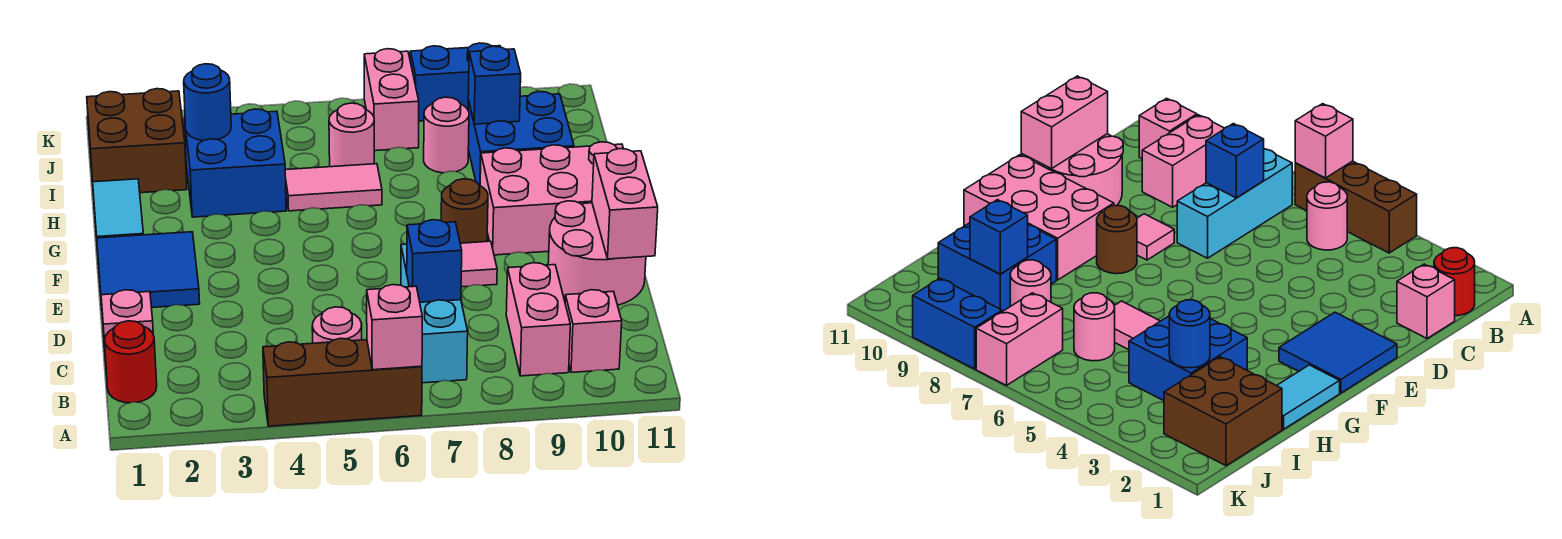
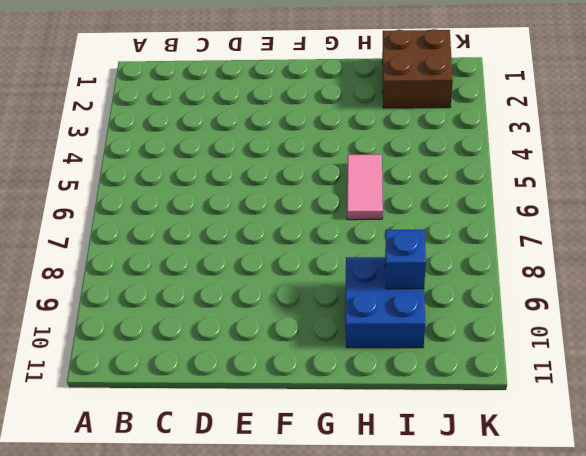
none -> brown 1x3 brick [263,338,422,426]
none -> red 1x1 round brick [105,321,157,403]
none -> pink 1x1 round brick [312,307,362,343]

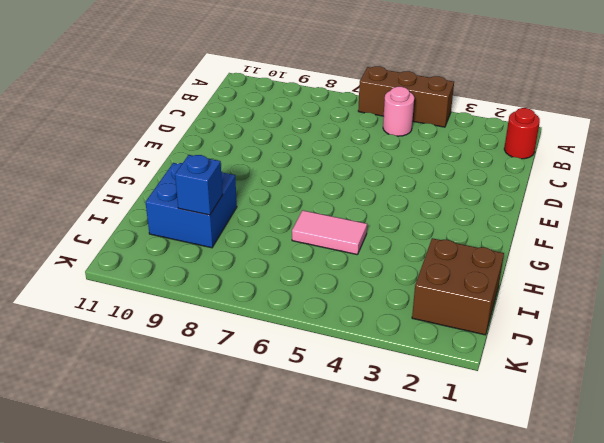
none -> cyan 1x3 brick [401,244,468,383]
none -> pink 1x2 brick [506,263,570,376]
none -> pink 1x1 brick [565,290,622,373]

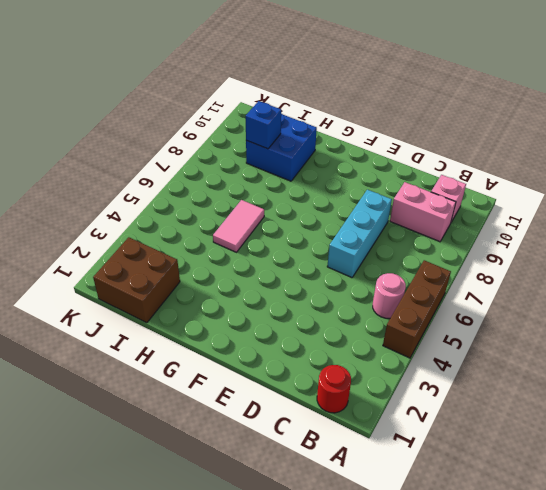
cyan 1x3 brick [327,190,392,278] -> cyan 1x3 brick turned to [401,244,468,383]
none -> pink 1x1 brick [101,290,153,361]
none -> pink 2x2 round brick [548,201,646,305]
none -> blue 2x2 tile [97,232,200,308]

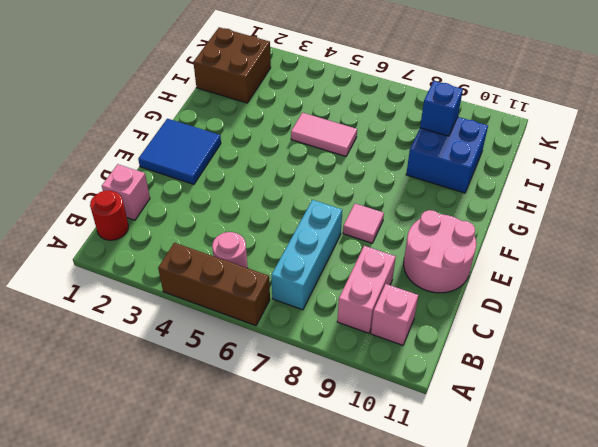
none -> brown 1x1 round brick [441,179,488,243]
none -> pink 2x3 brick [480,142,623,255]
none -> cyan 1x2 tile [93,179,143,238]

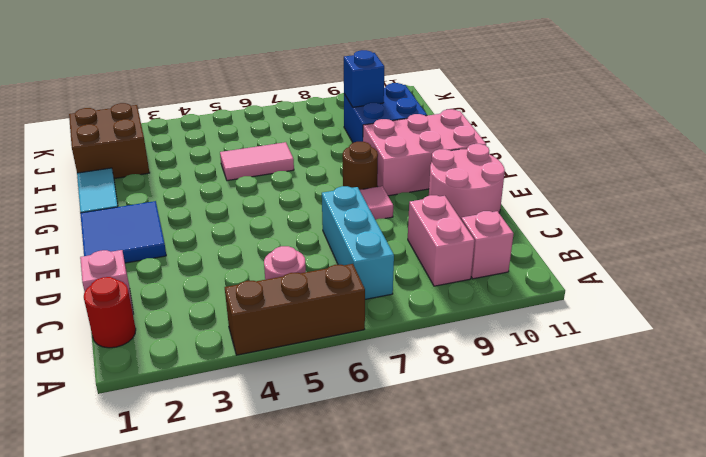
none -> blue 2x2 brick [184,109,286,217]
none -> pink 1x1 round brick [329,103,374,167]
none -> pink 1x1 round brick [424,97,469,173]

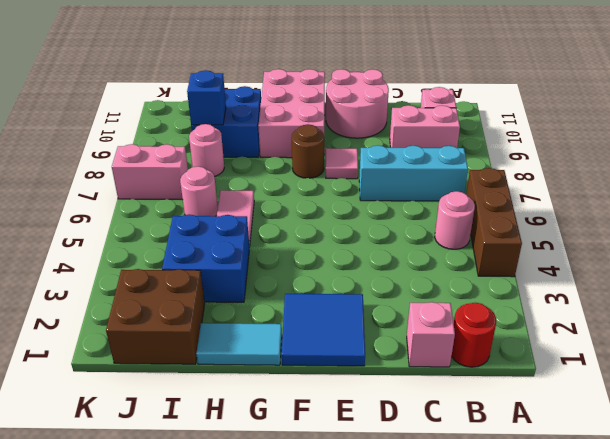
none -> blue 1x2 brick [410,43,500,121]
none -> pink 1x1 brick [367,285,422,370]
none -> blue 1x1 brick [407,220,462,302]

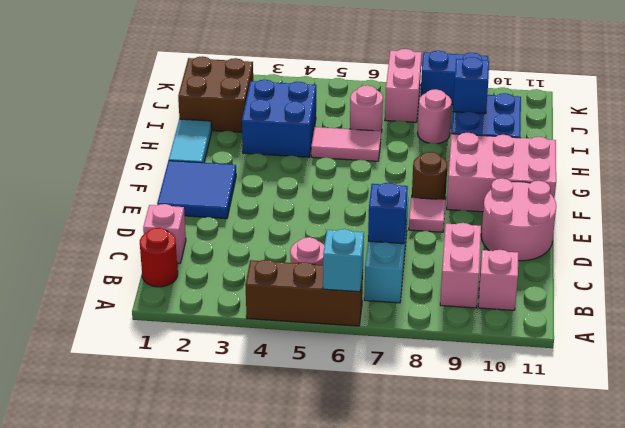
cyan 1x1 brick [323,229,364,292] -> pink 1x1 brick [367,285,422,370]
none -> pink 1x2 brick [592,149,658,259]
none -> blue 1x1 round brick [184,64,231,141]

